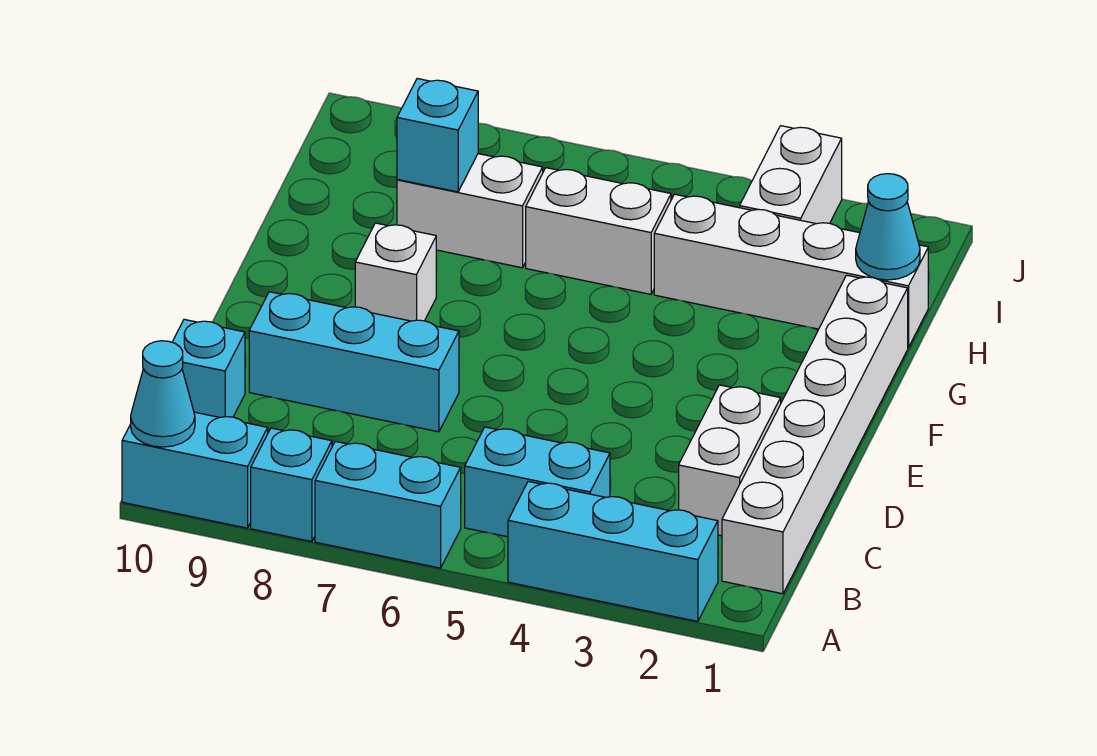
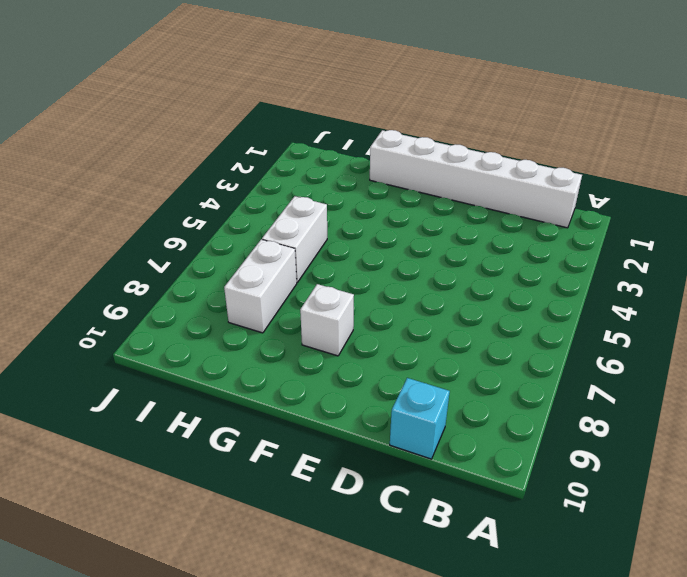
none -> cyan 1x3 brick [508,481,718,621]
none -> cyan 1x2 brick [315,441,461,568]
none -> cyan 1x1 brick [251,428,332,542]

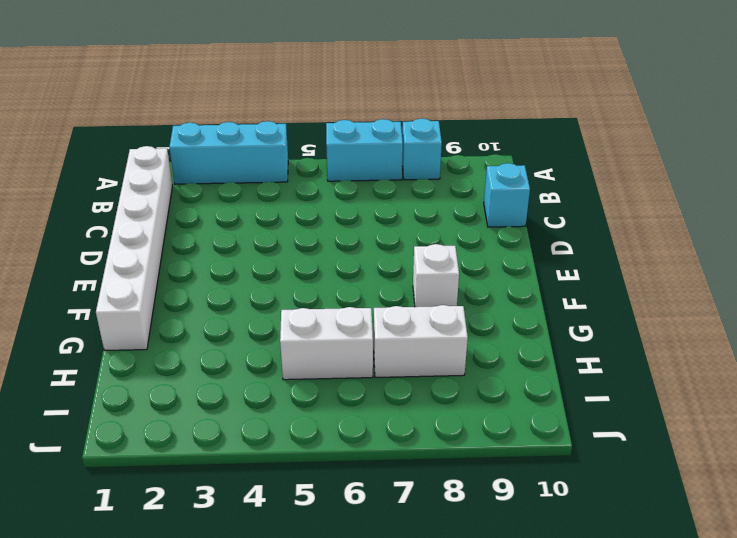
none -> cyan 1x2 brick [122,412,268,528]
none -> cyan 1x2 brick [465,427,610,537]
none -> white 1x2 brick [679,385,781,536]

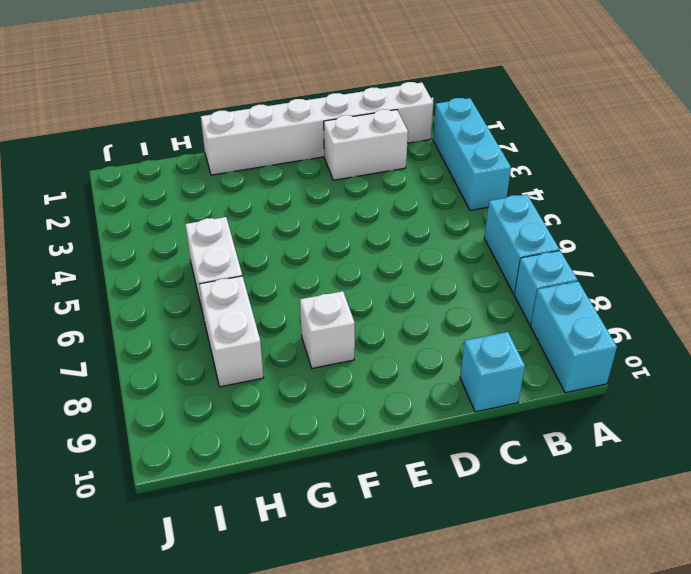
none -> cyan 1x2 brick [465,427,610,537]
none -> cyan 1x3 brick [249,292,459,432]
none -> white 1x4 brick [654,194,928,348]

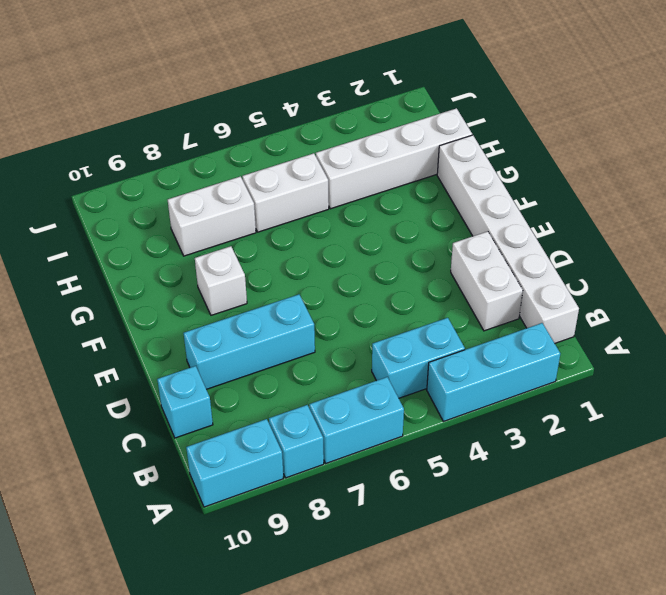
none -> white 1x2 brick [740,126,842,224]
none -> cyan 1x1 cone [131,341,195,447]
none -> cyan 1x1 cone [856,174,920,280]

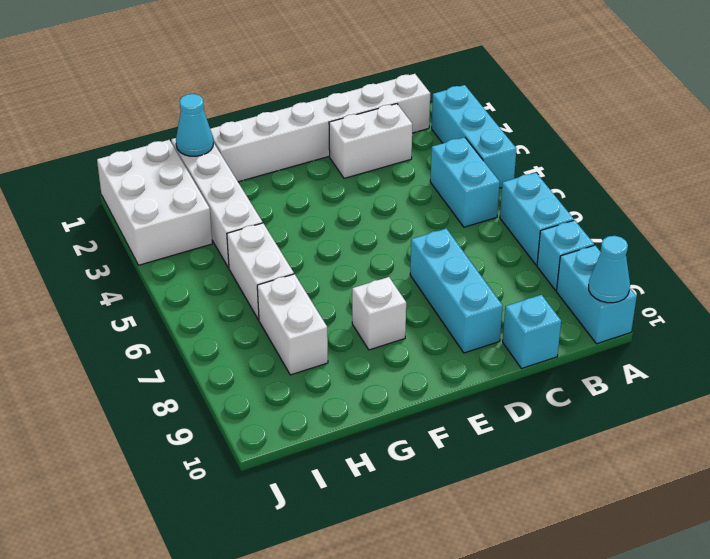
white 2x3 brick [97,140,212,265] -> white 1x2 brick [740,126,842,224]
none -> cyan 1x1 brick [397,79,478,192]

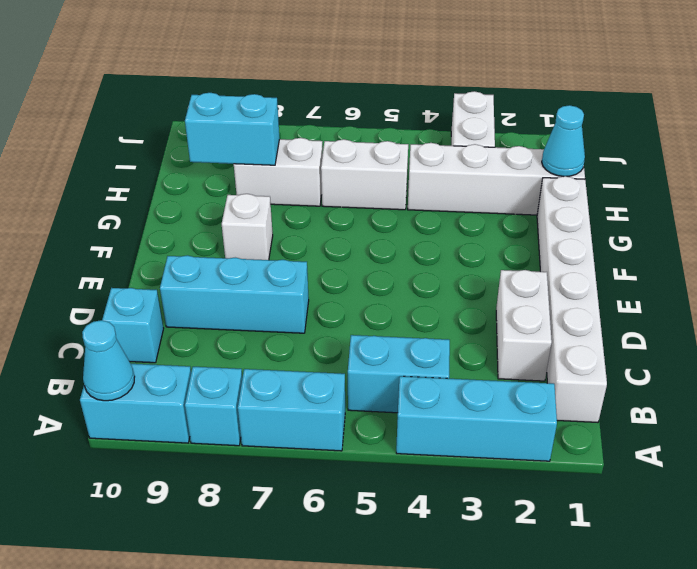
cyan 1x2 brick [185,93,279,165] -> cyan 1x1 brick [397,79,478,192]

